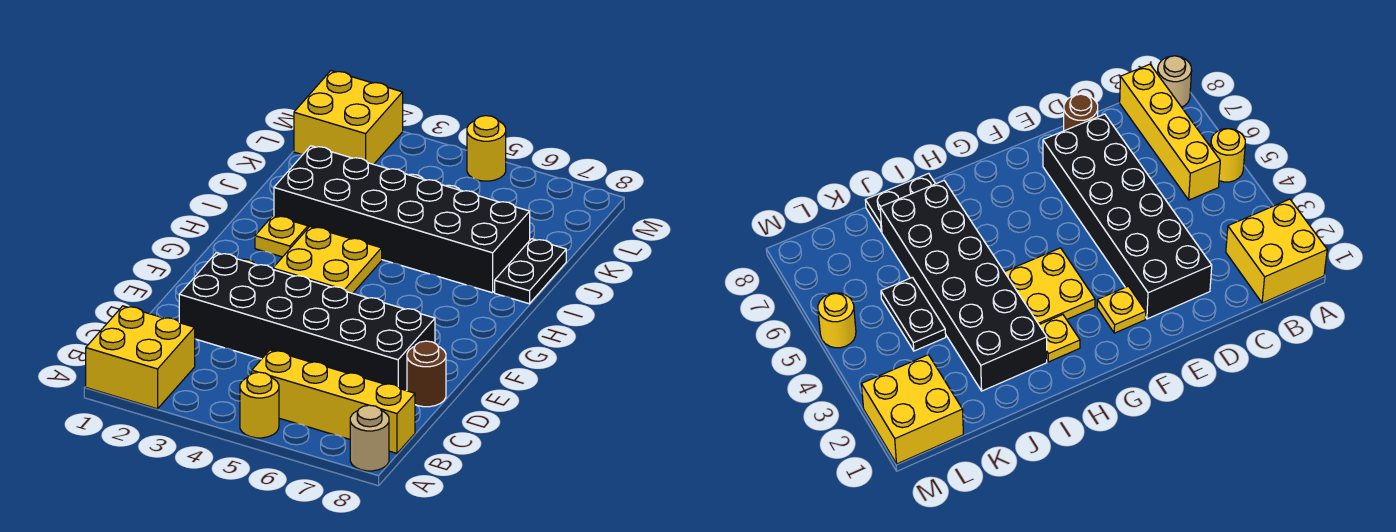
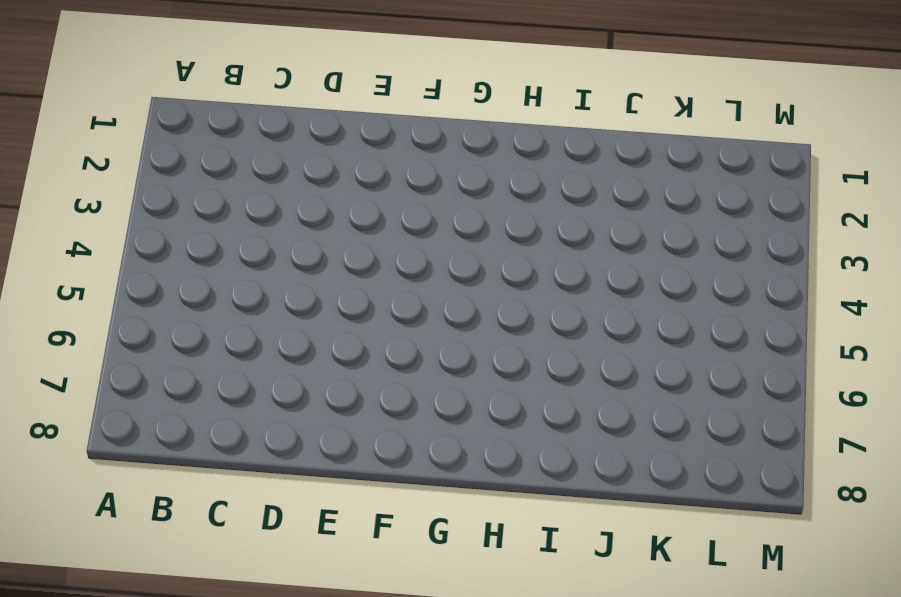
none -> yellow 2x2 brick [86,306,195,409]
none -> yellow 1x1 round brick [240,372,279,438]
none -> tan 1x1 round brick [350,405,389,471]

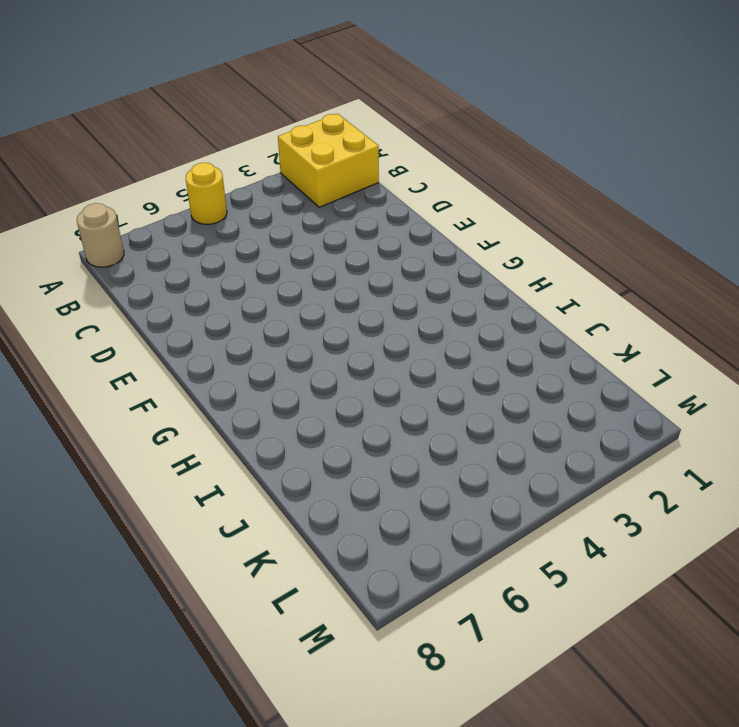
none -> yellow 1x4 brick [252,350,415,453]
none -> black 2x6 brick [179,253,435,390]
none -> brown 1x1 round brick [407,341,446,407]

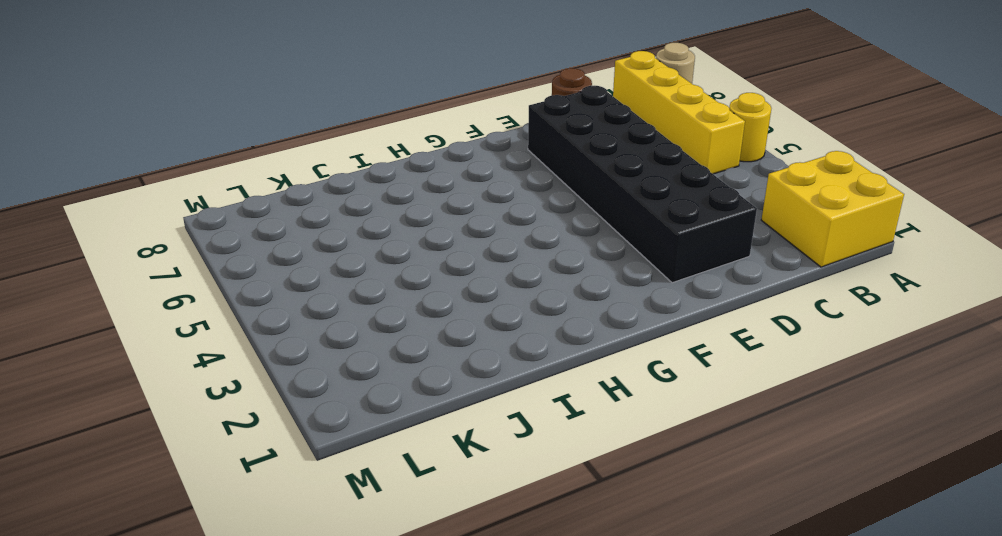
none -> yellow 1x1 plate [1097,286,1146,333]
none -> yellow 2x2 plate [273,227,382,293]
none -> yellow 1x1 plate [255,215,308,257]

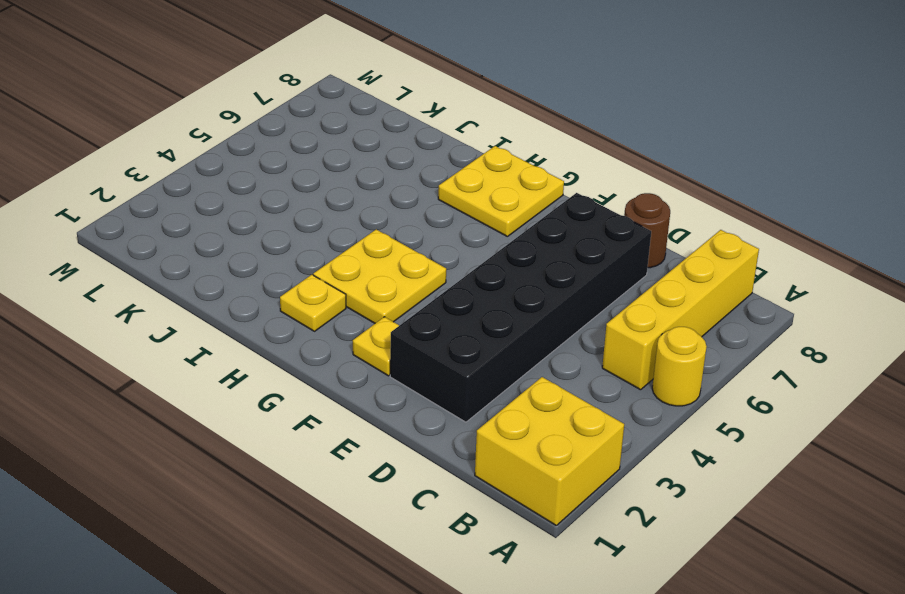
yellow 2x2 plate [438,146,564,237] -> none
none -> tan 1x1 round brick [350,405,389,471]
none -> black 2x6 brick [274,146,530,293]
none -> black 1x2 plate [495,239,566,304]

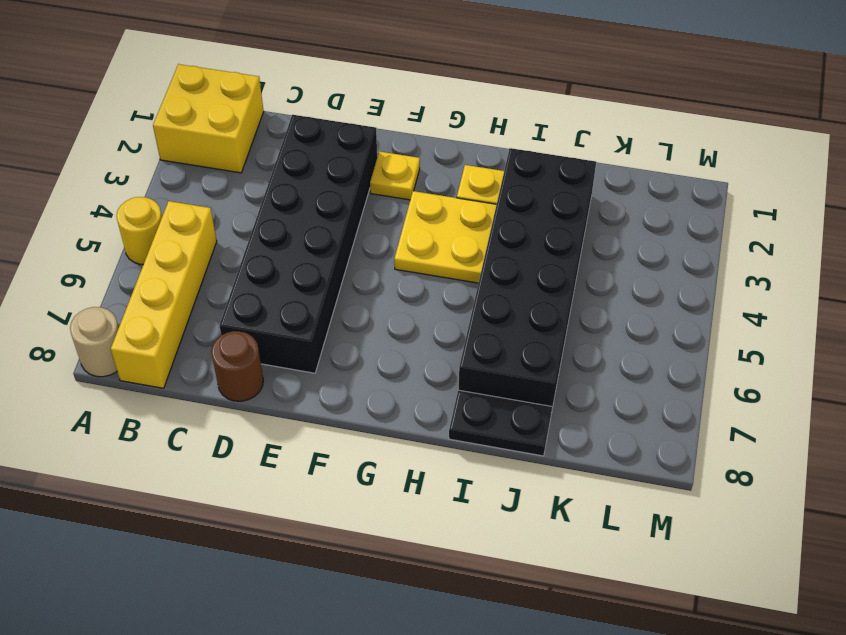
none -> black 1x2 plate [881,277,946,351]
none -> yellow 2x2 brick [294,71,403,164]
none -> yellow 1x1 round brick [467,116,506,181]

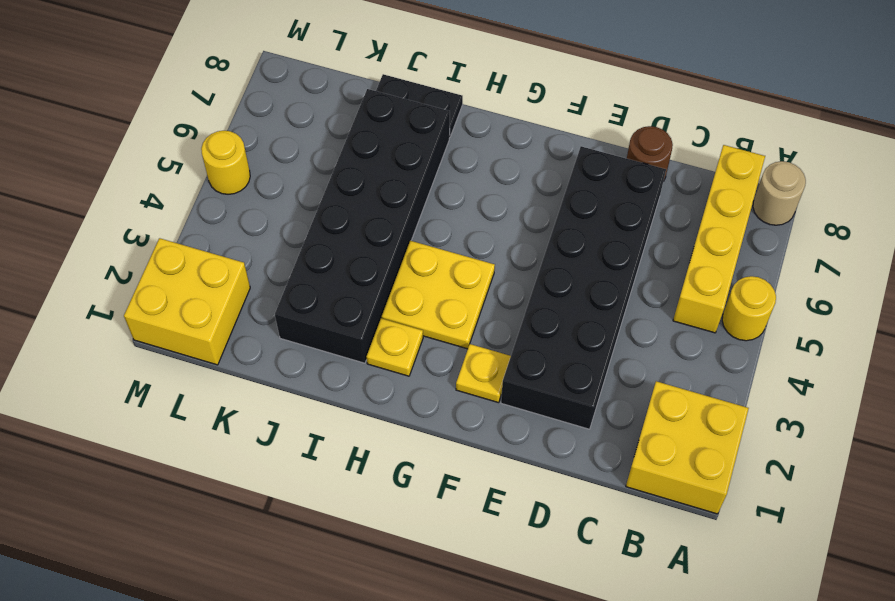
none -> black 1x2 plate [881,277,946,351]

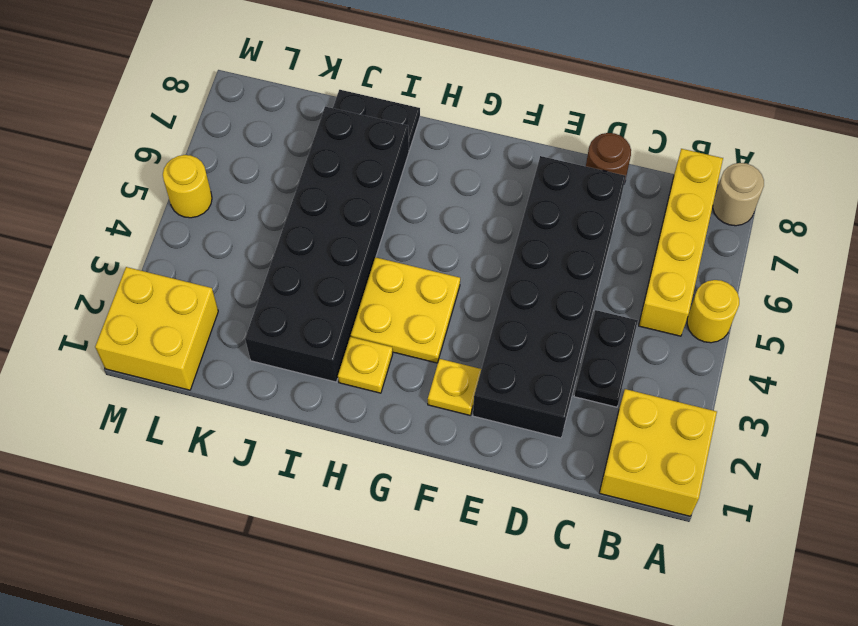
black 1x2 plate [574,310,638,407] -> black 1x2 plate moved to [881,277,946,351]

